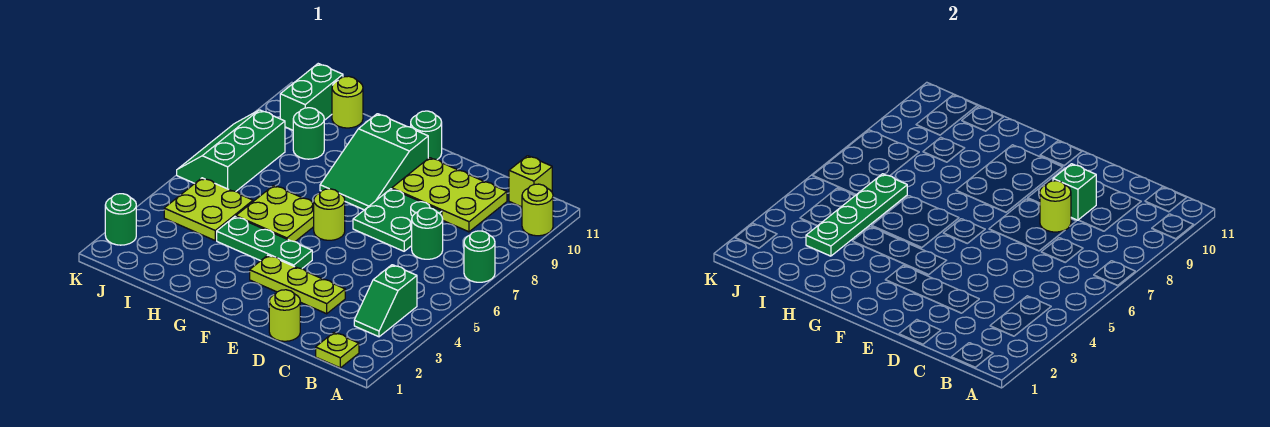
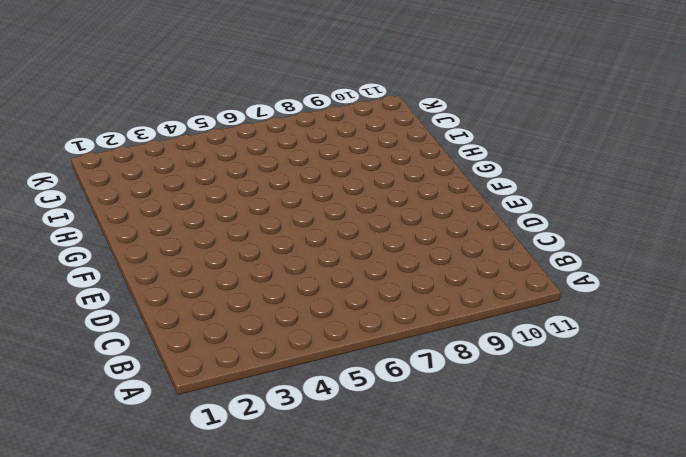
none -> green 1x1 round brick [464,231,495,282]
none -> lime 1x1 round brick [522,184,553,236]
none -> lime 1x1 plate [316,332,359,368]

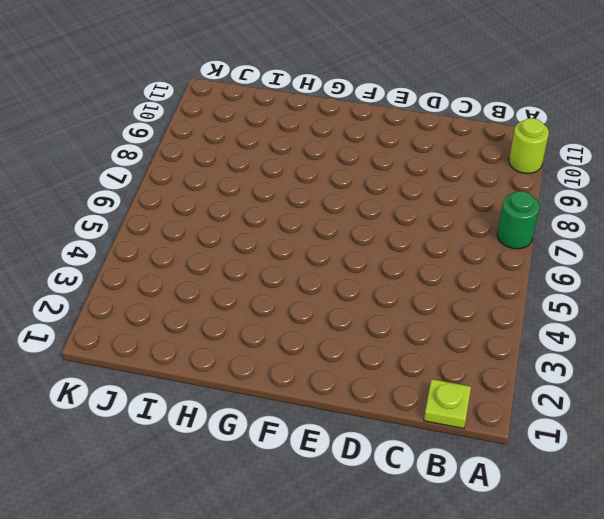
none -> green 1x2 slope [354,265,417,337]
none -> lime 1x1 brick [509,156,552,207]
none -> green 1x1 round brick [412,208,443,259]

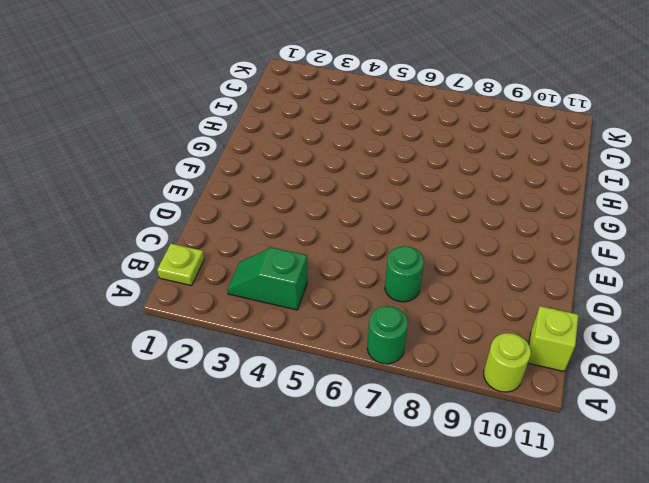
none -> lime 2x3 plate [392,158,507,232]
none -> lime 1x1 round brick [269,290,300,341]
none -> lime 1x3 plate [250,255,345,314]

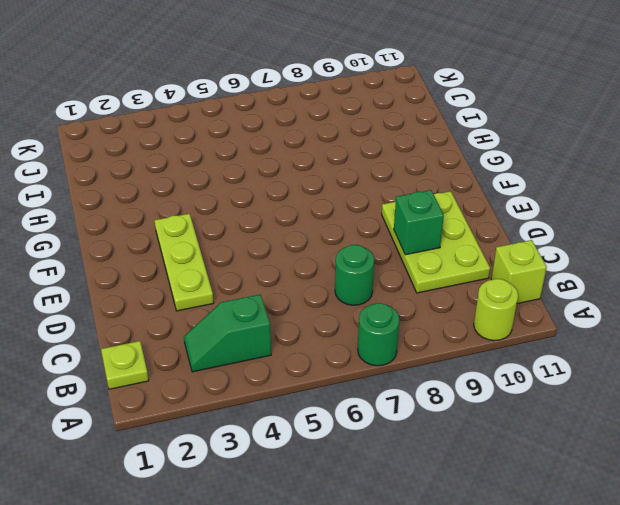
none -> lime 1x1 round brick [269,290,300,341]
none -> green 2x2 plate [353,189,442,251]
none -> green 1x3 plate [217,217,312,269]

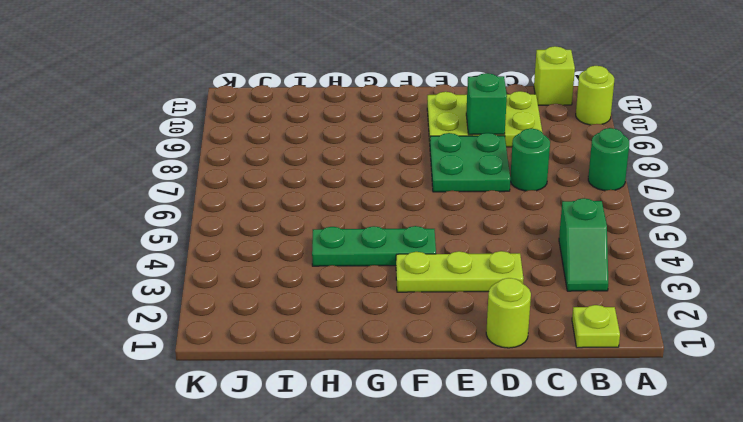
none -> lime 1x1 round brick [314,189,345,240]
none -> green 2x3 slope [320,114,428,210]
none -> green 1x1 round brick [411,111,442,160]

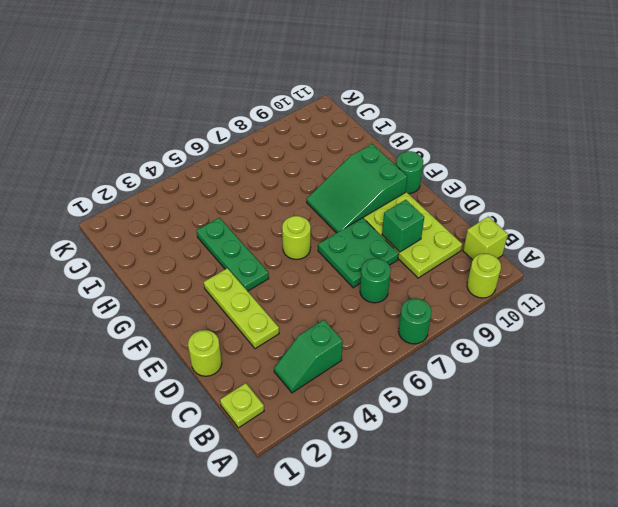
none -> lime 2x2 plate [236,185,314,242]
none -> lime 2x2 plate [164,178,253,240]
none -> green 1x1 round brick [293,108,324,159]

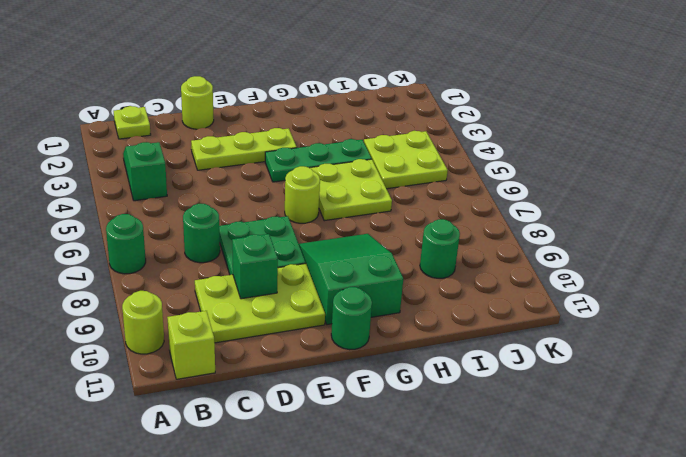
none -> lime 1x1 round brick [332,76,363,128]
none -> green 2x3 slope [177,110,285,192]
none -> green 1x2 brick [280,64,343,130]

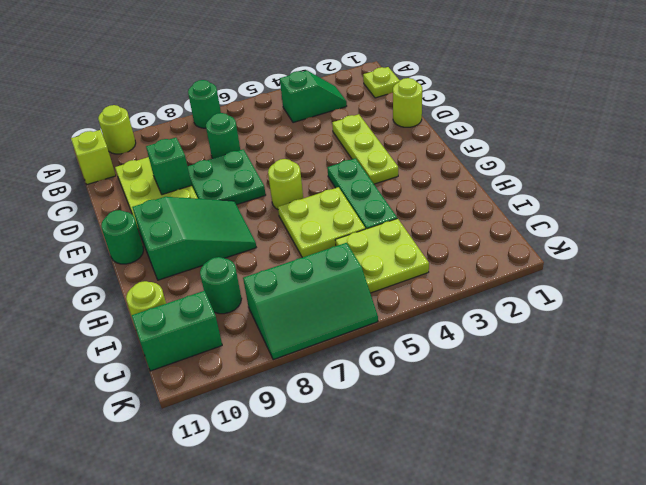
none -> green 1x1 round brick [105,194,136,245]
none -> lime 1x1 round brick [1040,181,1071,232]
none -> green 1x4 plate [806,174,907,256]

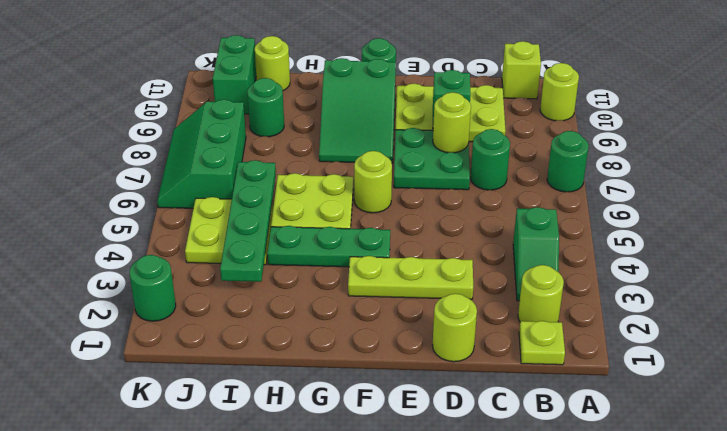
lime 1x1 round brick [518,265,564,322] -> none

